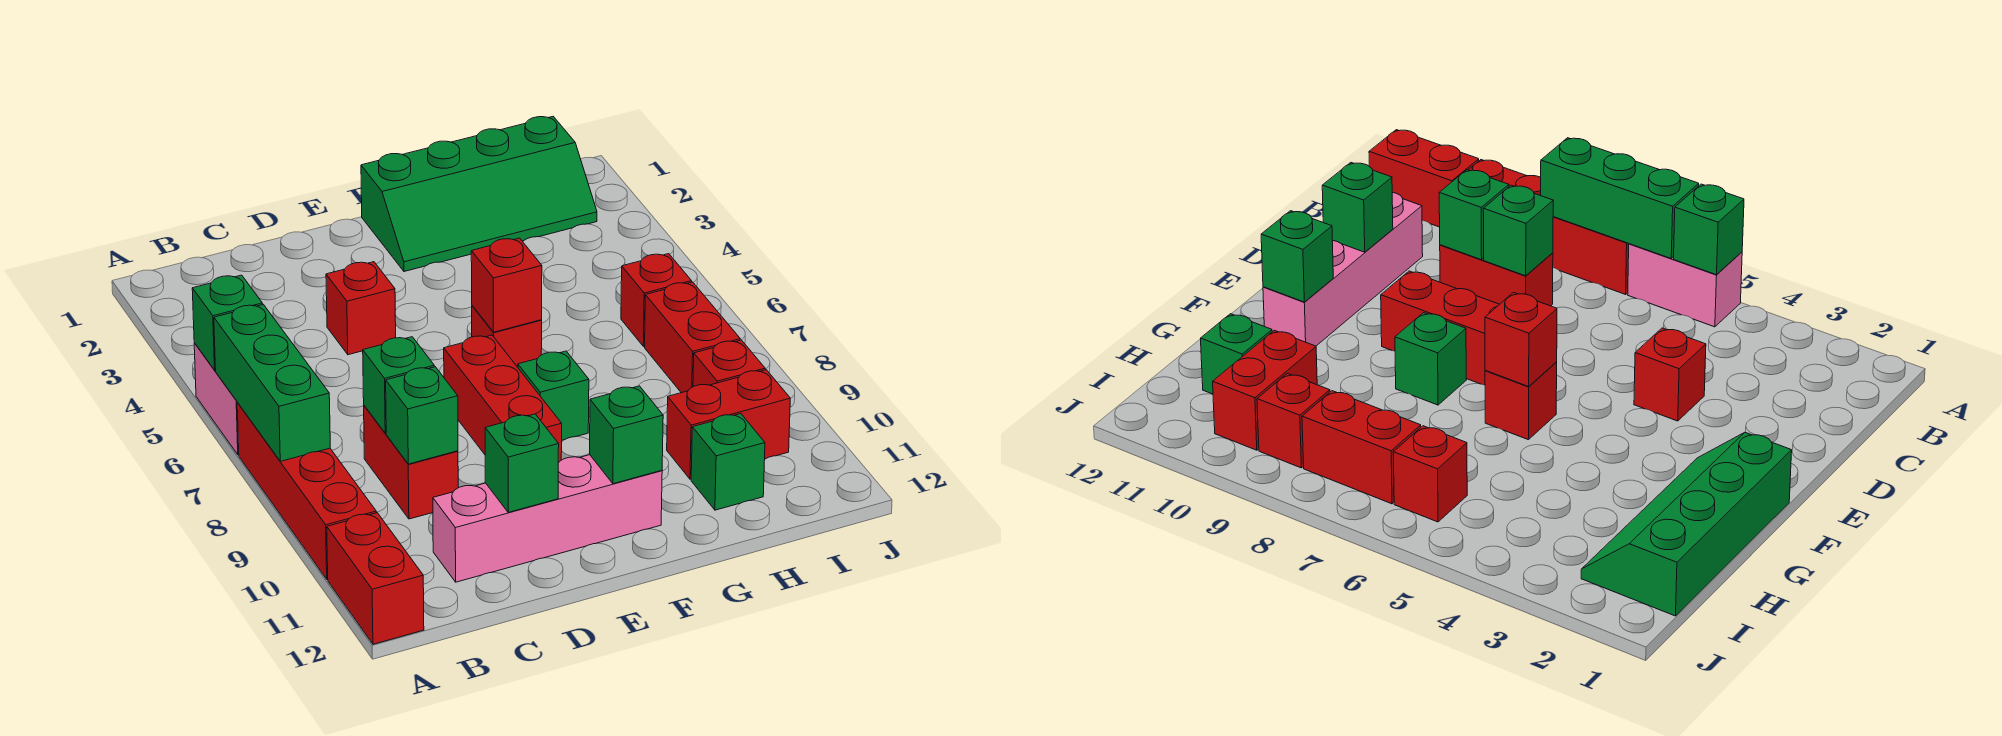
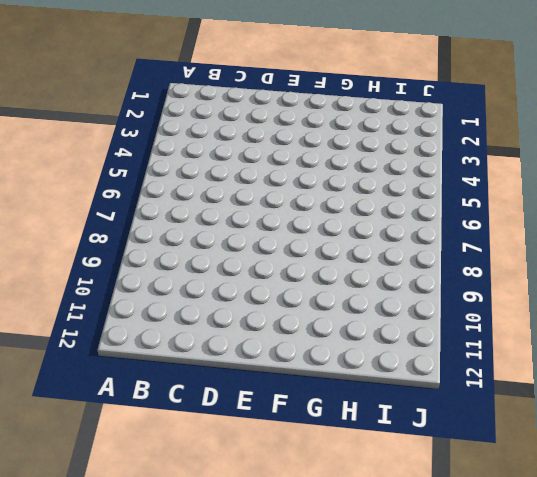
none -> pink 1x2 brick [194,343,239,455]
none -> red 1x4 brick [237,403,376,579]
none -> red 1x2 brick [327,513,424,644]

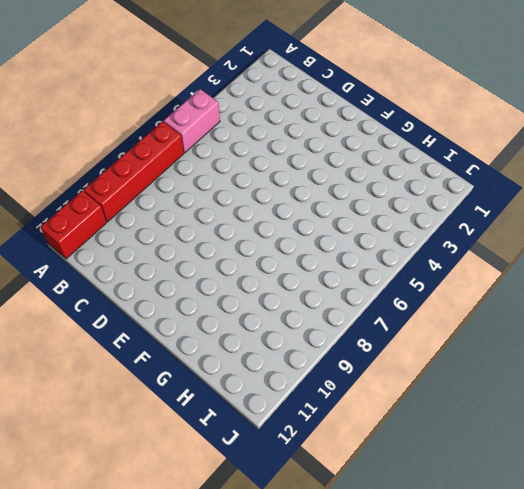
none -> red 1x2 brick [364,406,459,519]
none -> pink 1x4 brick [433,455,662,582]
none -> red 1x1 brick [326,262,396,355]

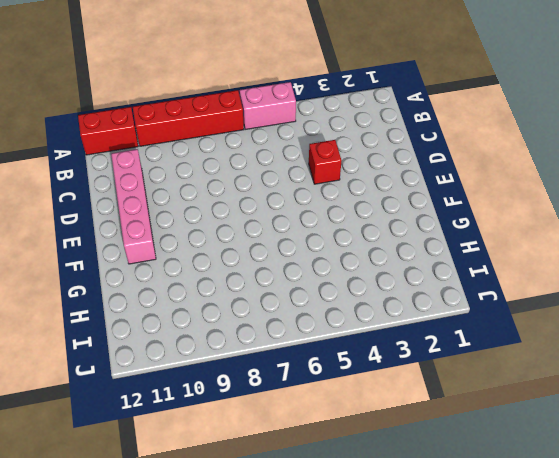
none -> red 1x2 brick [364,406,459,519]
none -> red 1x3 brick [444,335,562,463]
none -> green 2x4 slope [361,117,597,272]

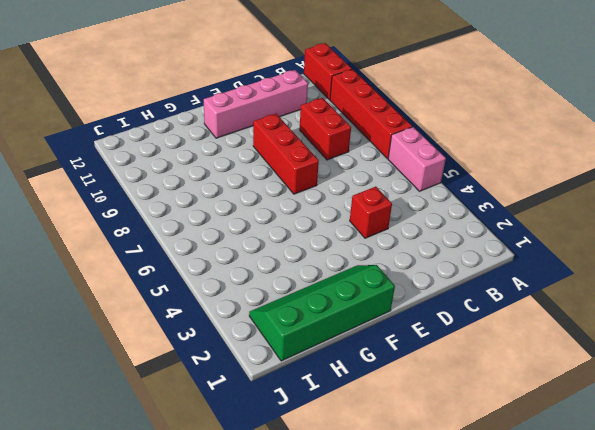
none -> red 1x1 brick [472,306,542,367]
none -> green 1x1 brick [518,351,589,440]
none -> red 1x2 brick [667,370,790,479]

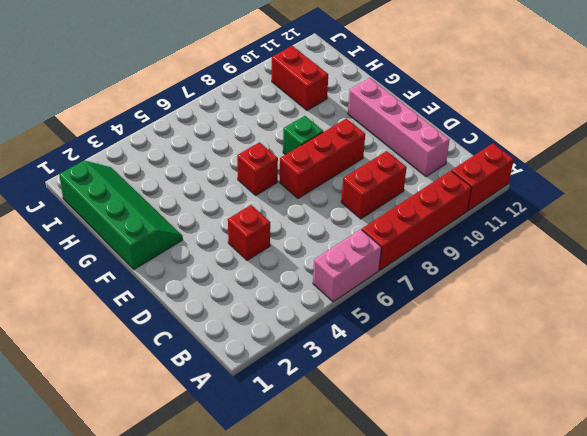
none -> green 1x1 brick [691,414,765,510]
none -> red 1x1 brick [621,254,692,346]
none -> red 1x2 brick [645,282,740,393]

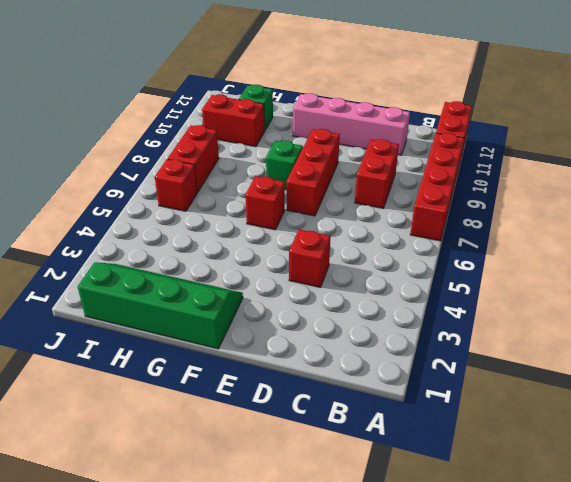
none -> pink 1x2 brick [194,343,239,455]
none -> red 1x1 brick [693,340,765,387]
none -> green 1x1 brick [192,275,263,370]

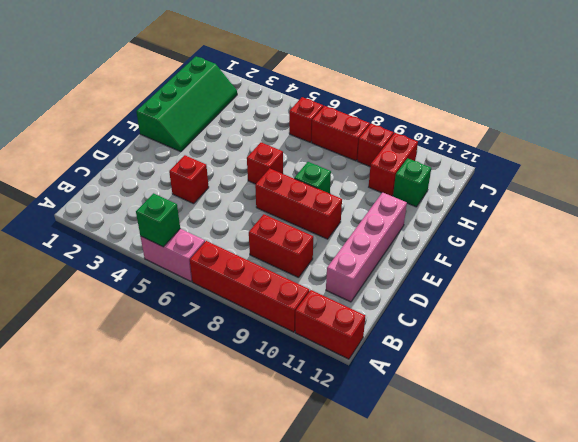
none -> green 1x3 brick [214,304,330,461]
none -> green 1x1 brick [363,337,434,433]
none -> green 1x1 brick [386,367,458,464]

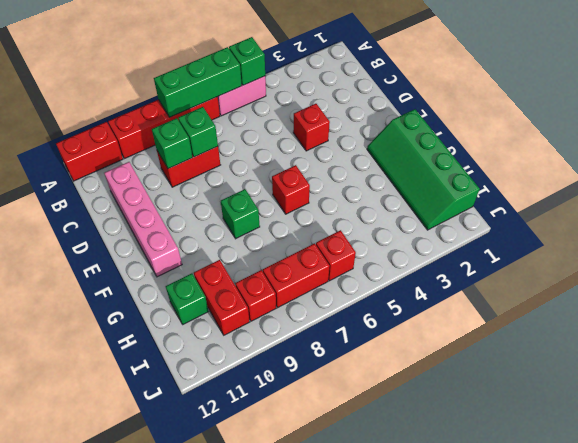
none -> red 1x3 brick [444,335,562,463]
none -> green 1x1 brick [485,414,559,512]
none -> red 1x1 brick [471,238,542,332]

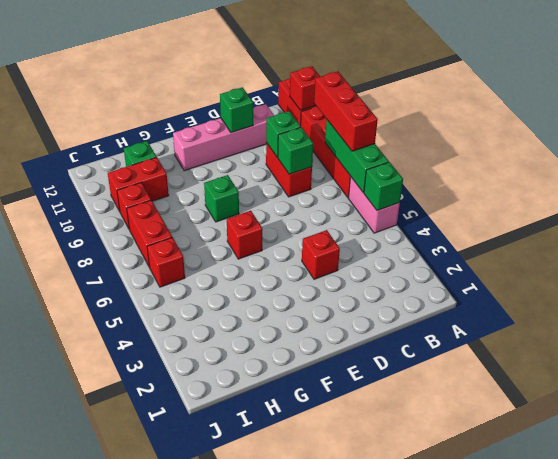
red 1x3 brick [314,71,378,151] -> red 1x3 brick moved to [444,335,562,463]
red 1x1 brick [290,66,320,110] -> red 1x1 brick moved to [471,238,542,332]
none -> green 2x4 slope [361,117,597,272]
none -> green 1x1 brick [590,386,663,484]

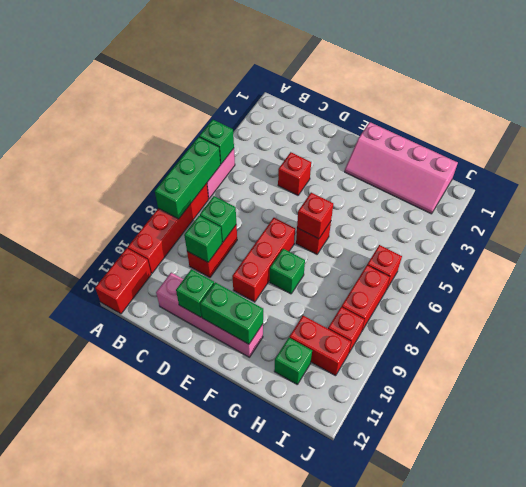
green 1x2 brick [200,282,263,344] -> green 1x1 brick [590,386,663,484]
pink 2x4 slope [345,122,458,214] -> green 2x4 slope [361,117,597,272]

